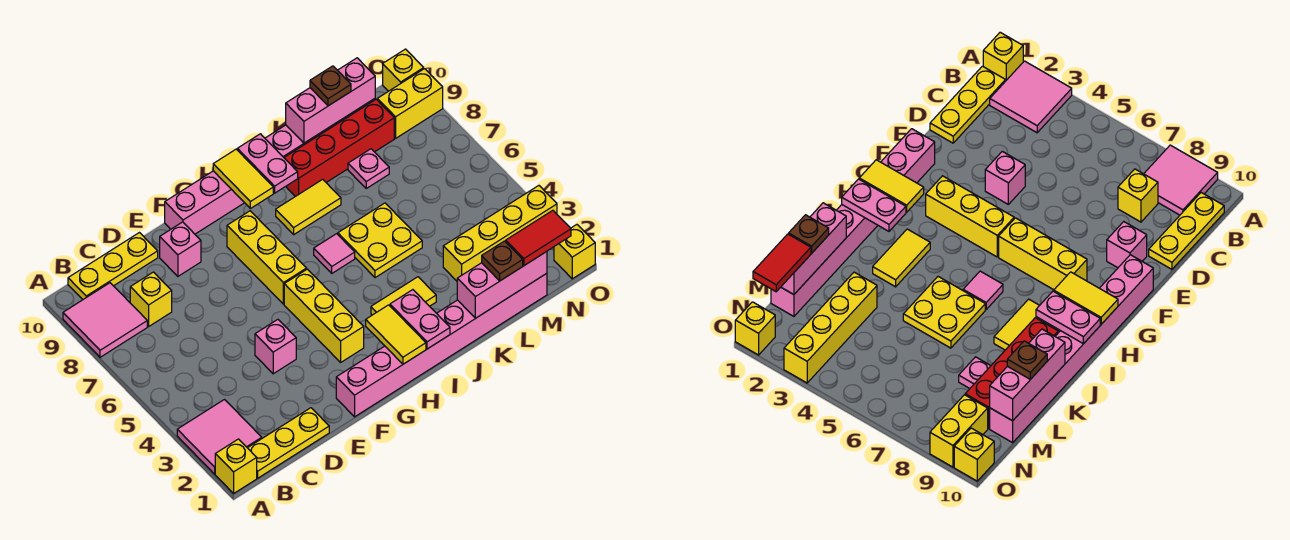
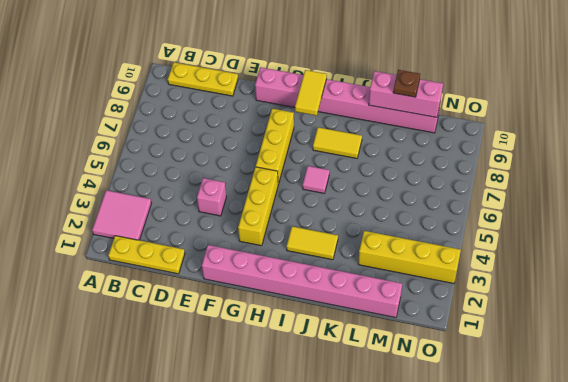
none -> yellow 1x1 brick [215,439,257,493]
none -> pink 2x2 tile [63,283,147,357]
none -> yellow 1x1 brick [130,272,172,326]
none -> pink 1x1 brick [160,222,201,276]

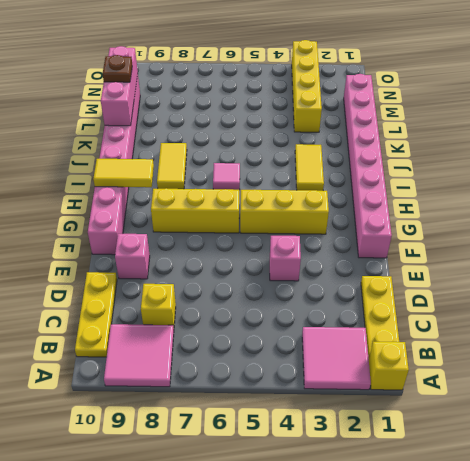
none -> yellow 2x2 plate [338,203,422,278]
none -> red 1x4 brick [284,99,394,197]
none -> pink 1x1 plate [348,149,389,188]
none -> yellow 1x2 brick [377,69,443,138]

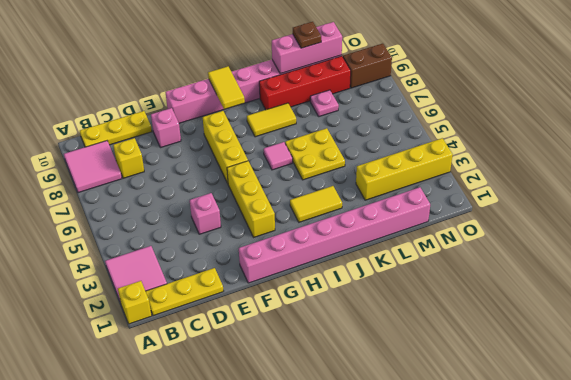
brown 1x2 brick [343,44,392,88] -> yellow 1x2 brick [377,69,443,138]
none -> yellow 1x1 brick [554,225,595,279]
none -> yellow 1x1 brick [383,49,424,91]
none -> yellow 1x2 tile [366,305,426,364]
none -> pink 1x2 plate [390,290,450,349]

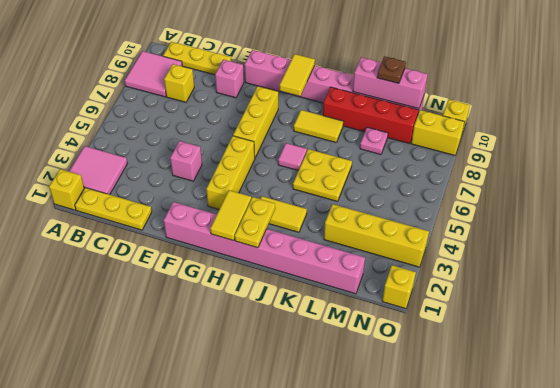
yellow 1x2 plate [235,197,275,248] -> pink 1x2 plate [390,290,450,349]
none -> pink 1x2 plate [237,134,298,193]
none -> pink 1x3 brick [457,252,547,318]
none -> brown 1x1 plate [482,241,523,281]
none -> red 1x2 tile [506,210,571,265]

